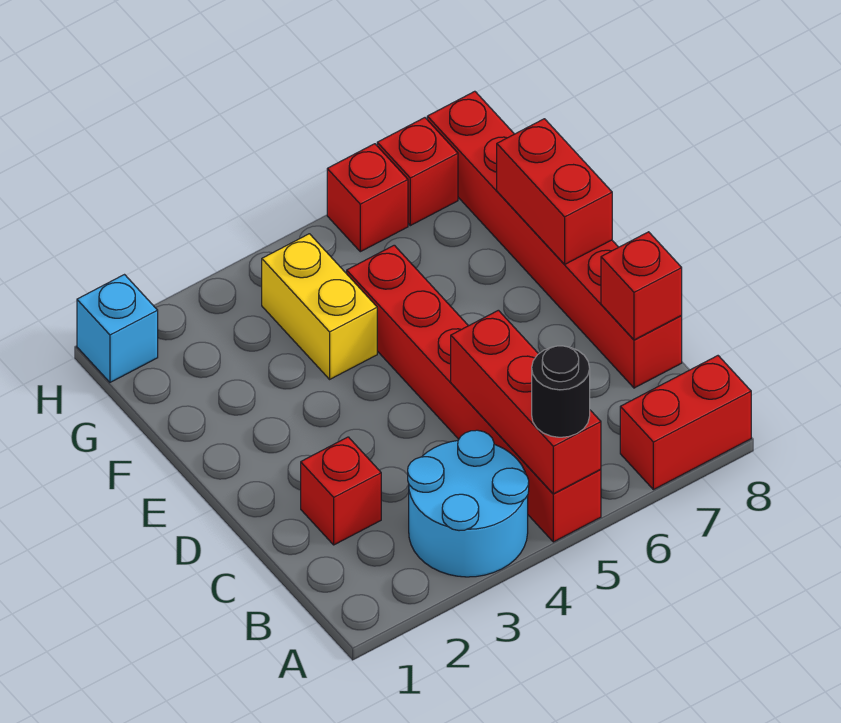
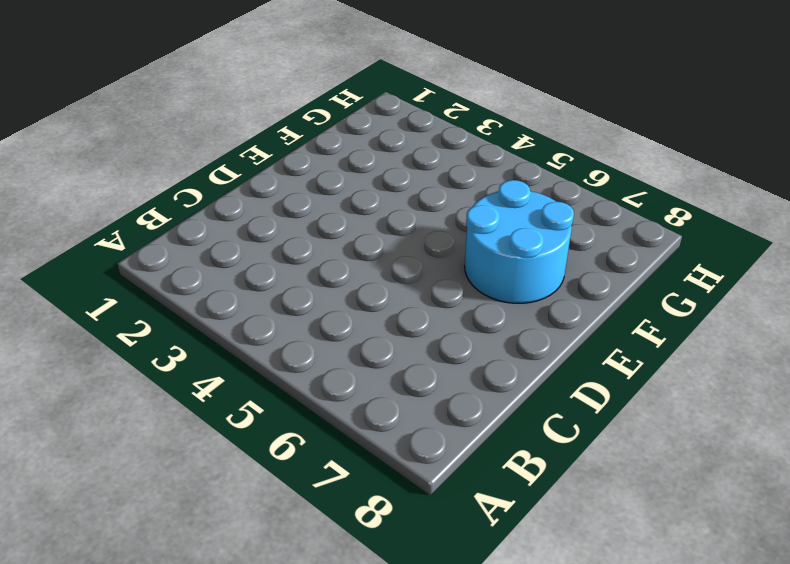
cyan 2x2 round brick [465,180,574,303] -> cyan 2x2 round brick moved to [408,430,529,577]
none -> red 1x6 brick [347,245,601,542]
none -> red 1x2 brick [620,356,751,490]
none -> red 1x1 brick [301,437,381,545]

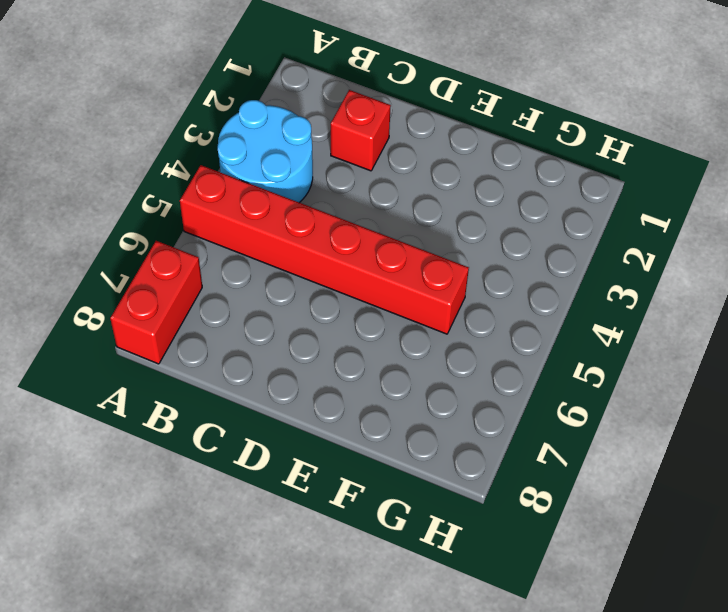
none -> red 1x6 brick [427,91,682,388]
none -> yellow 1x2 brick [262,234,377,379]
none -> cyan 1x1 brick [77,275,158,382]

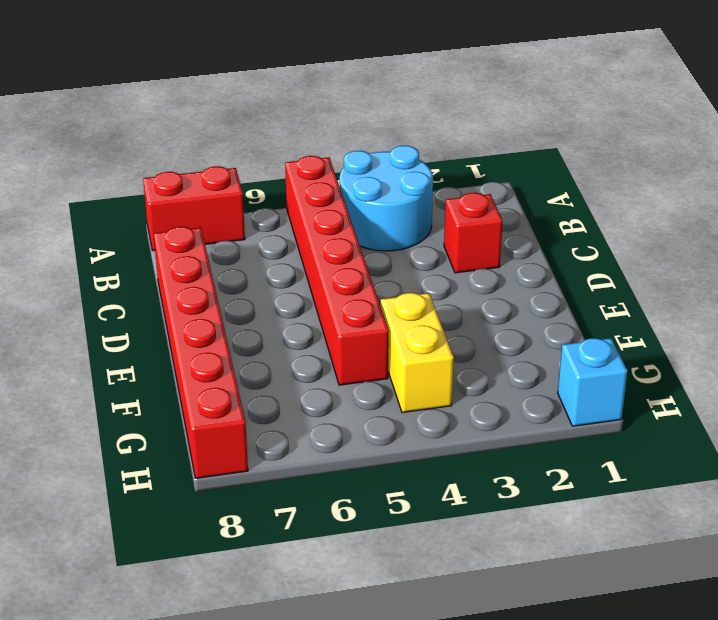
none -> red 1x1 brick [327,144,408,252]
none -> red 1x1 brick [377,118,458,226]
none -> red 1x3 brick [451,310,601,494]

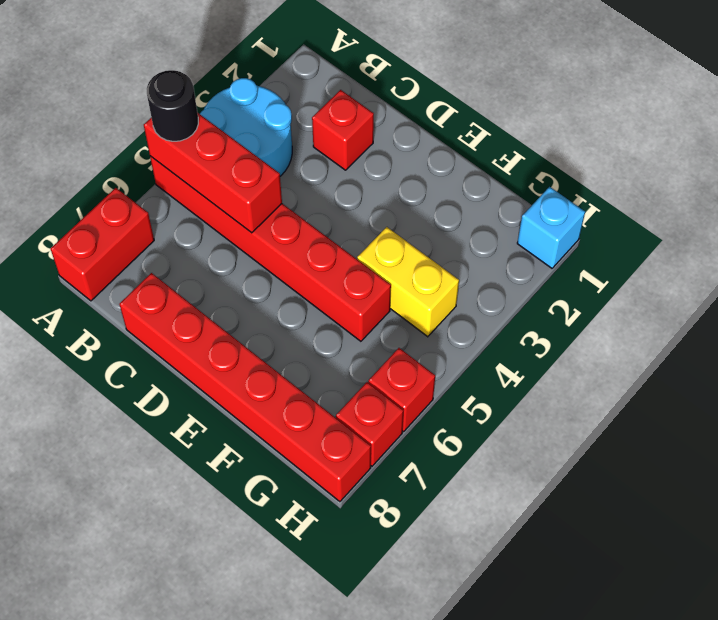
none -> red 1x1 brick [601,232,682,340]
none -> red 1x2 brick [497,119,612,265]

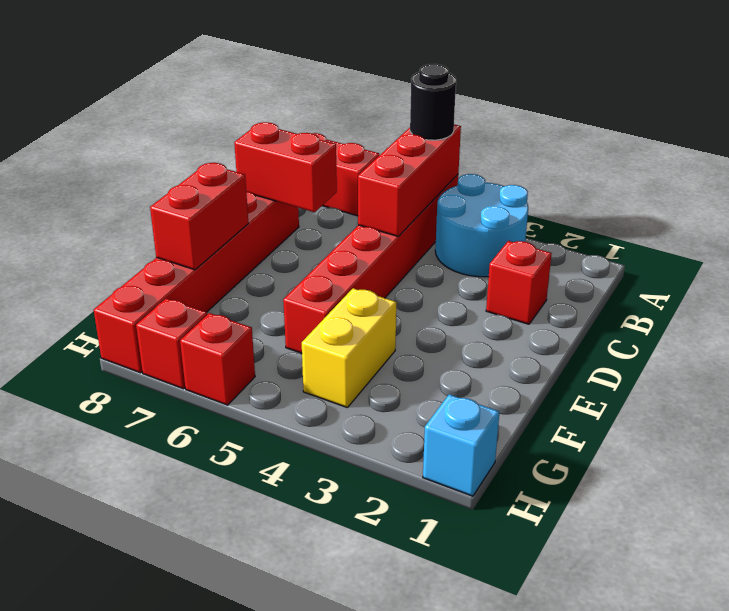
red 1x2 brick [234,122,337,212] -> red 1x1 brick [601,232,682,340]

